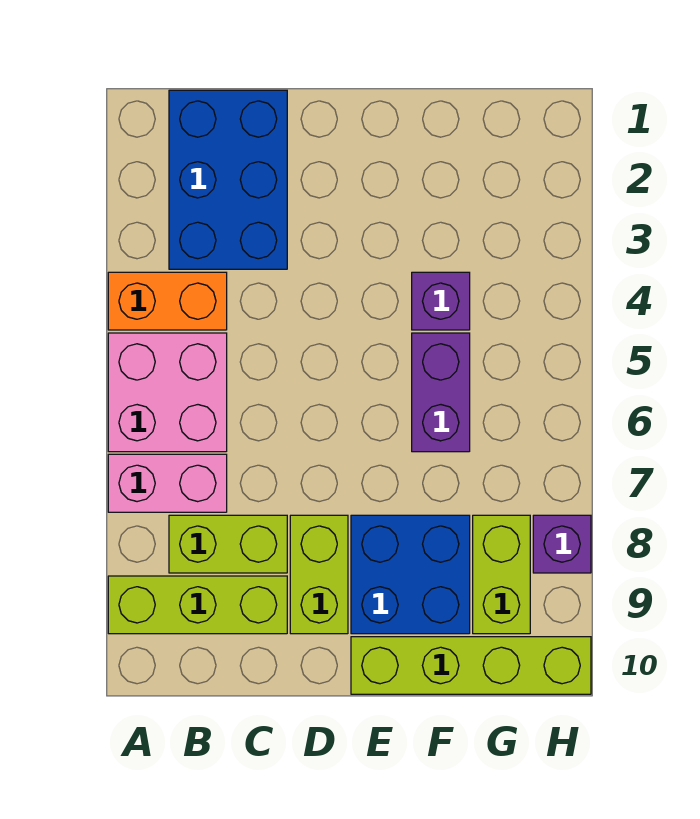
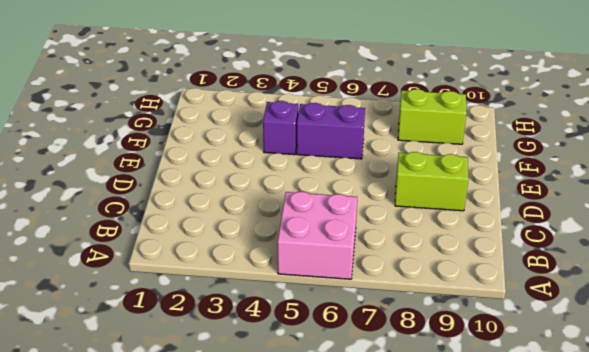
none -> orange 1x2 brick [108,272,227,330]
none -> pink 1x2 brick [108,454,227,512]
none -> lime 1x3 brick [108,576,287,634]

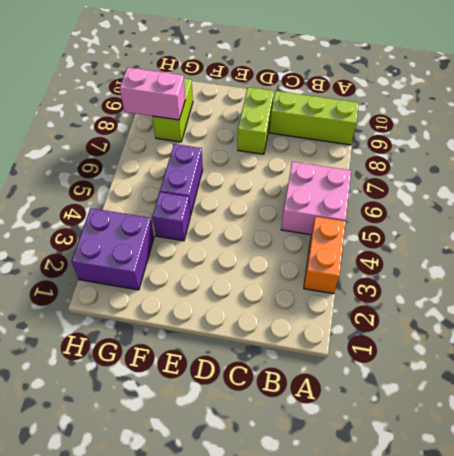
orange 1x2 brick [304,217,346,294] -> orange 1x2 brick turned to [108,272,227,330]
purple 2x2 brick [71,208,154,290] -> none
pink 1x2 brick [120,67,185,120] -> pink 1x2 brick moved to [108,454,227,512]
none -> blue 2x3 brick [169,90,287,269]
none -> lime 1x2 brick [169,515,287,573]
none -> blue 2x2 brick [351,515,470,634]

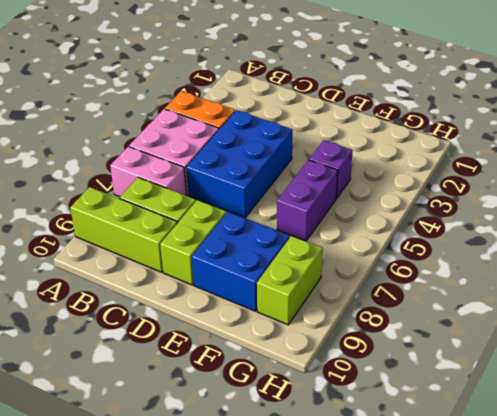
blue 2x3 brick [186,110,292,218] -> blue 2x3 brick moved to [169,90,287,269]
none -> lime 1x4 brick [351,637,591,694]
none -> purple 1x1 brick [533,515,591,573]

